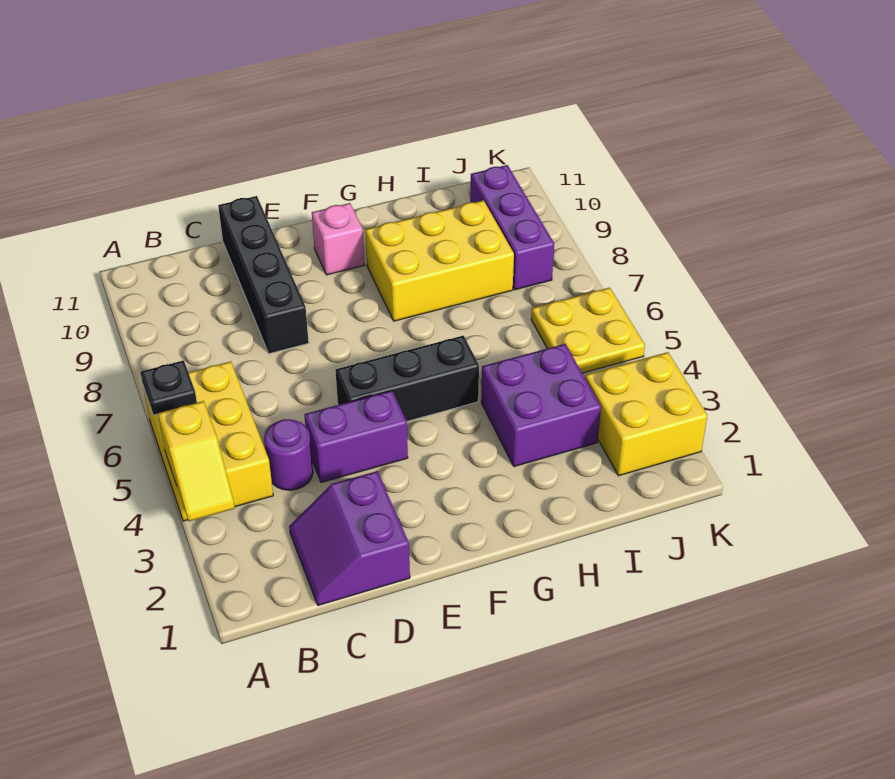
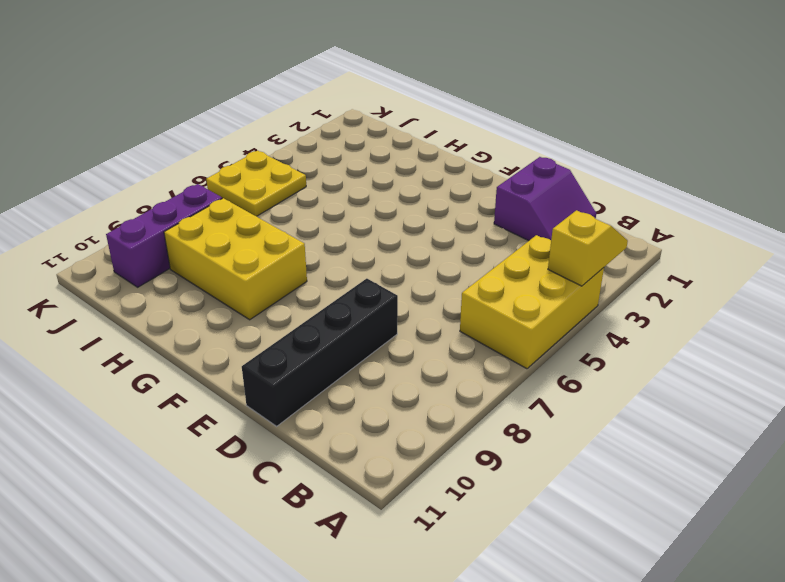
none -> purple 1x1 round brick [264,419,313,490]
none -> purple 1x2 brick [304,391,408,482]
none -> black 1x3 brick [335,336,479,421]

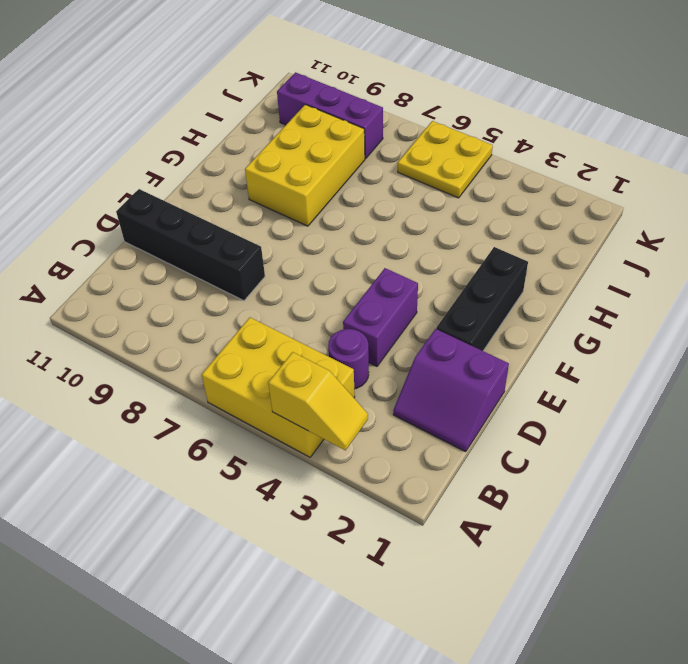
black 1x3 brick [436,247,528,351] -> black 1x3 brick moved to [335,336,479,421]
none -> pink 1x1 brick [312,203,365,275]
none -> purple 2x2 brick [481,344,601,467]
none -> yellow 2x2 brick [585,352,707,476]

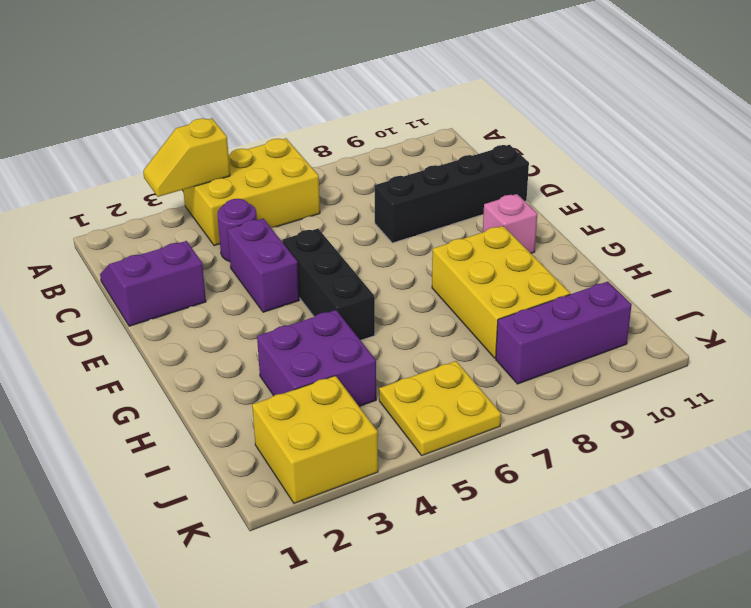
none -> black 1x1 plate [140,360,197,415]

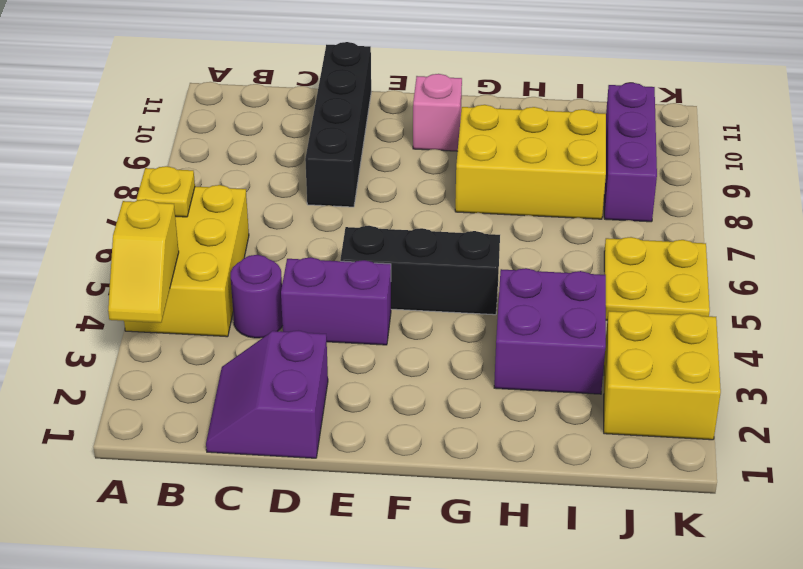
yellow 1x1 plate [137,166,195,217] -> black 1x1 plate [140,360,197,415]

